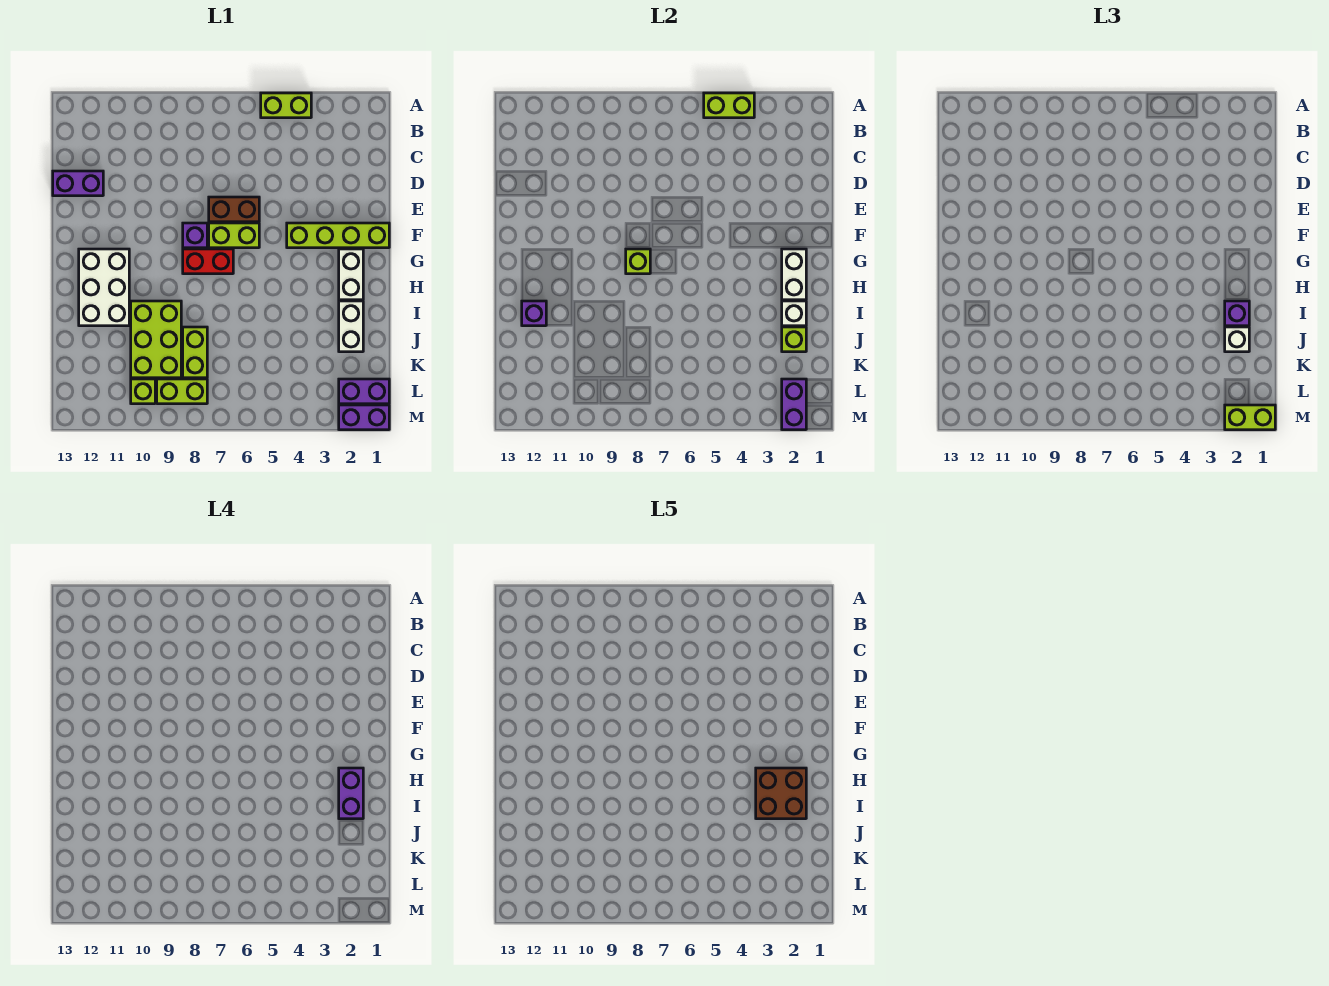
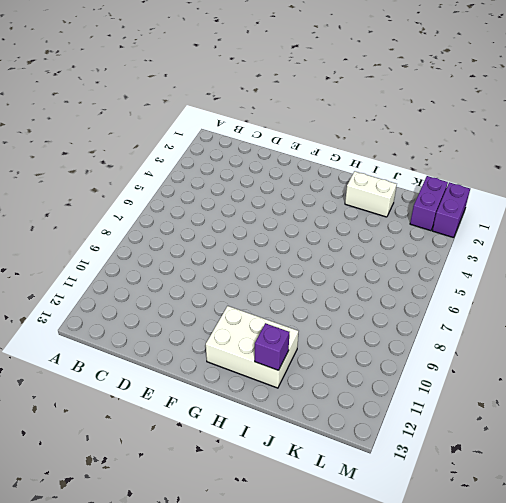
none -> lime 1x2 brick [261,93,311,118]
none -> purple 1x2 brick [53,171,103,196]
none -> brown 1x2 brick [209,197,259,222]

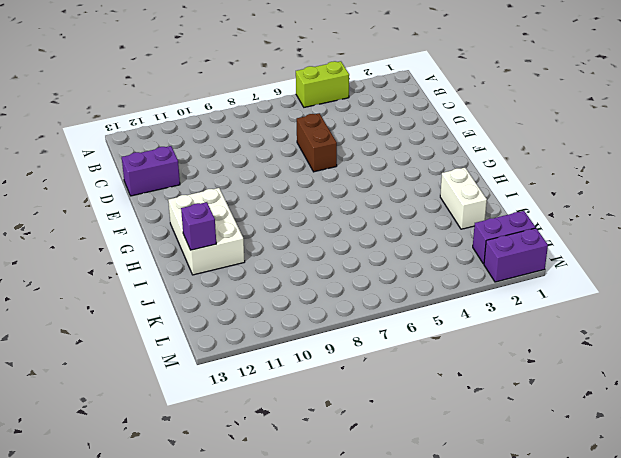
brown 1x2 brick [297,113,337,172] -> brown 1x2 brick turned to [209,197,259,222]
none -> lime 1x4 brick [287,223,389,248]
none -> lime 1x2 brick [209,223,259,248]
none -> purple 1x1 brick [183,223,207,248]

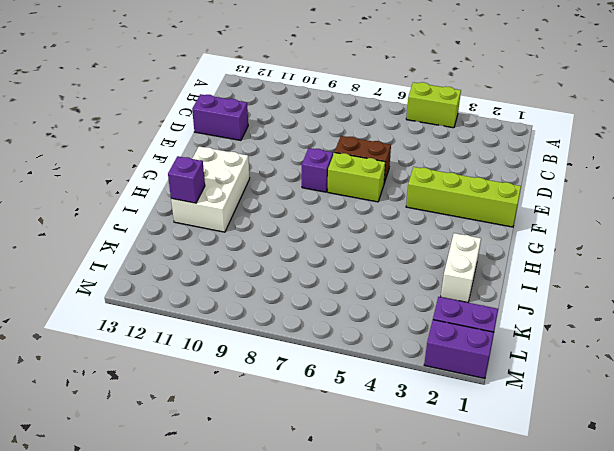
none -> white 1x2 brick [339,249,363,300]
none -> red 1x2 brick [183,249,233,274]
none -> lime 2x3 brick [131,301,181,378]

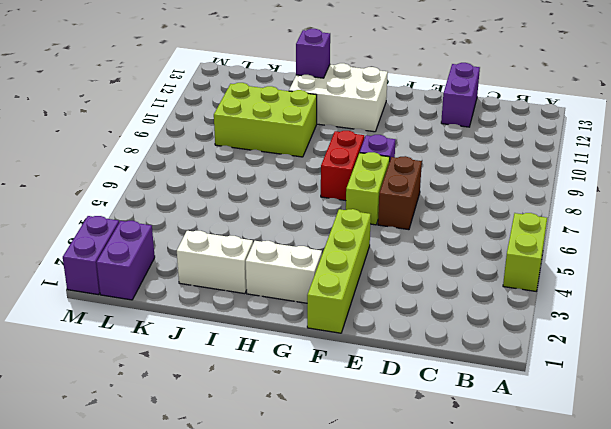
none -> lime 1x2 brick [183,327,207,378]
none -> lime 1x2 brick [157,379,207,404]
none -> lime 1x1 brick [131,379,155,404]

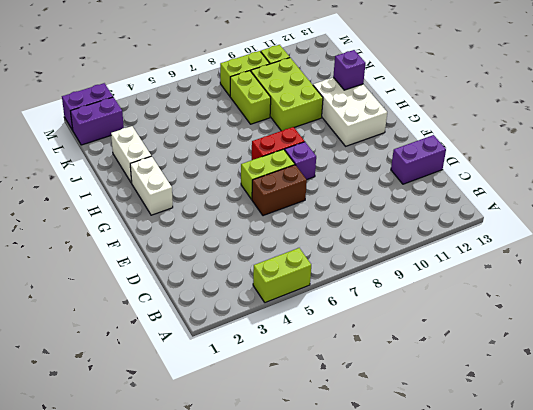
none -> lime 1x4 brick [287,223,389,248]
none -> lime 1x2 brick [704,93,754,118]
none -> white 1x2 brick [782,249,806,300]

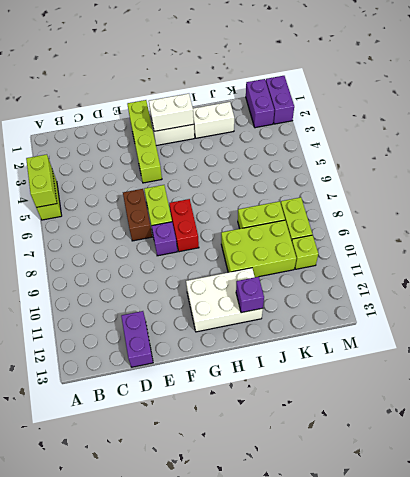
none -> lime 1x1 brick [626,249,650,274]
none -> white 1x1 brick [782,301,806,326]
none -> lime 1x1 brick [782,327,806,352]

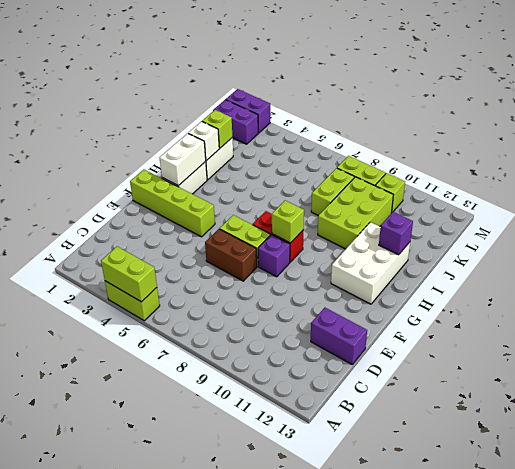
none -> purple 1x2 brick [782,379,806,430]
none -> purple 1x1 brick [1225,301,1249,326]
none -> white 1x1 brick [1225,327,1249,352]

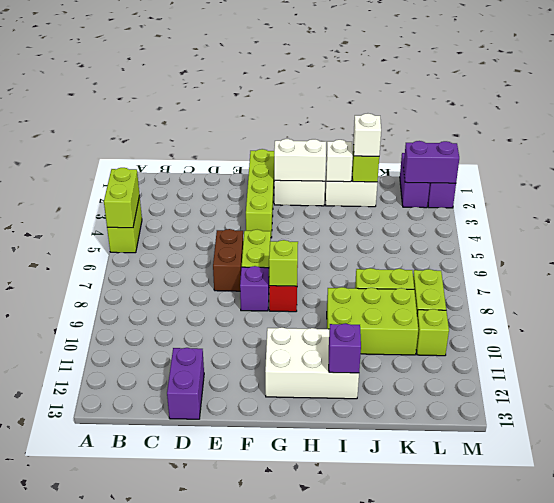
none -> purple 1x1 brick [1225,301,1249,326]
none -> lime 1x2 brick [1225,405,1275,430]
none -> purple 1x2 brick [339,768,363,819]

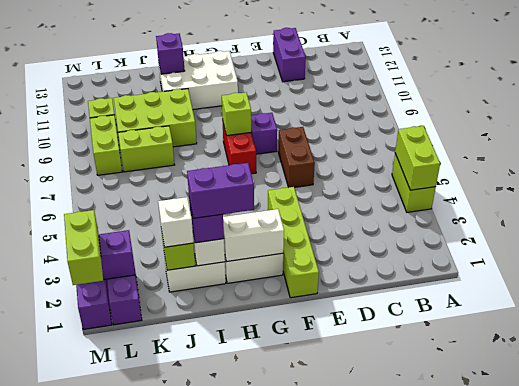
none -> lime 1x2 brick [209,223,259,248]
none -> brown 2x2 brick [756,768,806,819]

